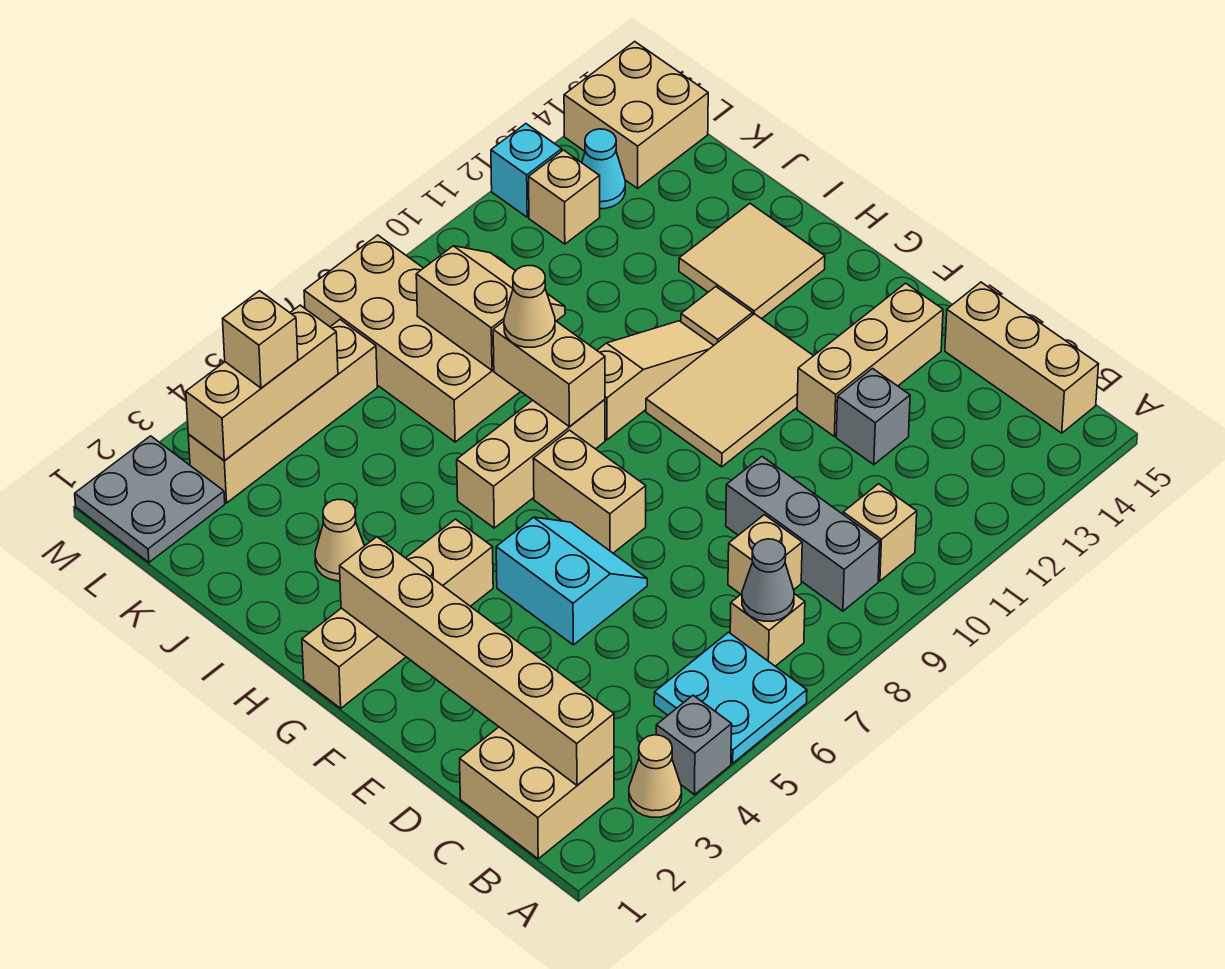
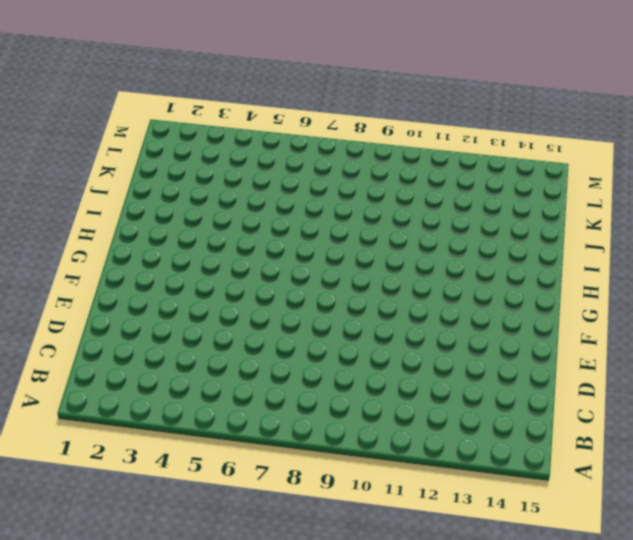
none -> tan 1x1 cone [629,735,682,817]
none -> grey 1x1 brick [656,695,732,795]
none -> cyan 2x2 plate [654,632,807,763]
none -> tan 2x2 brick [460,727,614,859]

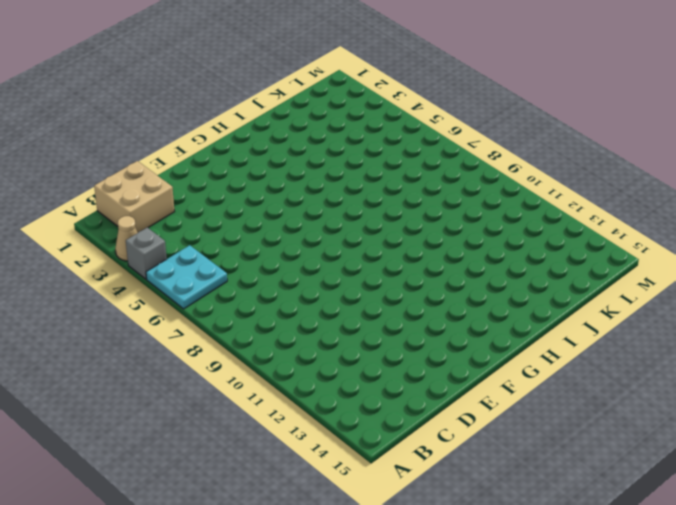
none -> tan 1x1 brick [730,594,805,666]
none -> grey 1x3 brick [726,457,880,611]
none -> tan 1x1 brick [843,484,917,581]
none -> tan 1x3 brick [945,282,1099,433]

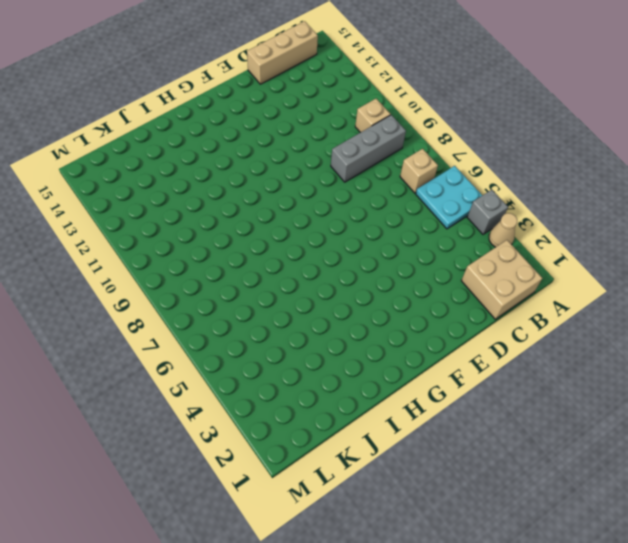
none -> tan 1x1 brick [728,515,802,594]
none -> grey 1x1 brick [836,369,910,465]
none -> cyan 2x2 slope [496,517,647,645]
none -> tan 1x3 brick [797,283,943,436]

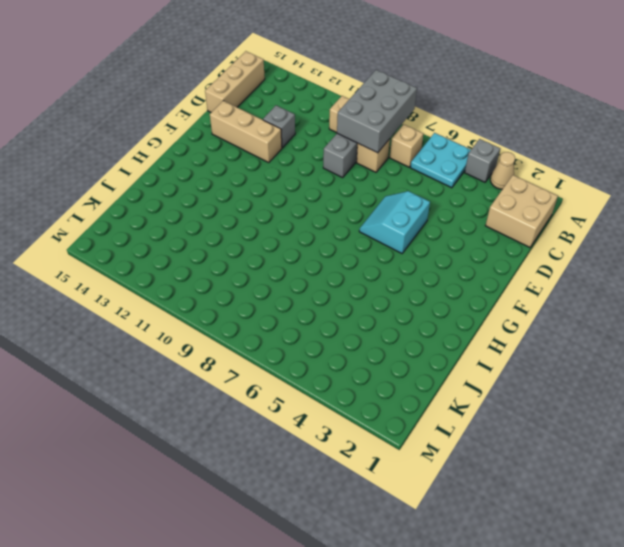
grey 2x3 brick [337,70,417,153] -> none
none -> tan 1x2 brick [533,430,646,553]
none -> tan 2x3 tile [646,314,813,467]
none -> tan 1x4 brick [302,519,493,708]
none -> tan 1x3 brick [457,399,605,528]

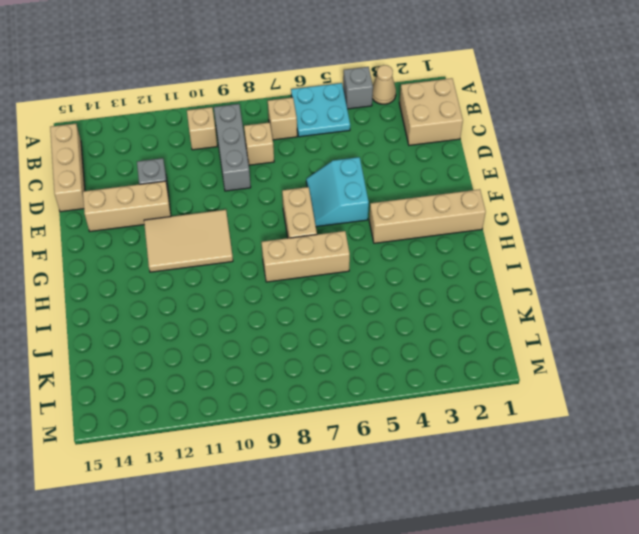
none -> tan 1x3 slope [597,321,714,440]
none -> tan 1x1 tile [681,287,753,345]
none -> tan 2x2 tile [679,203,825,319]
none -> tan 1x1 cone [315,499,364,581]

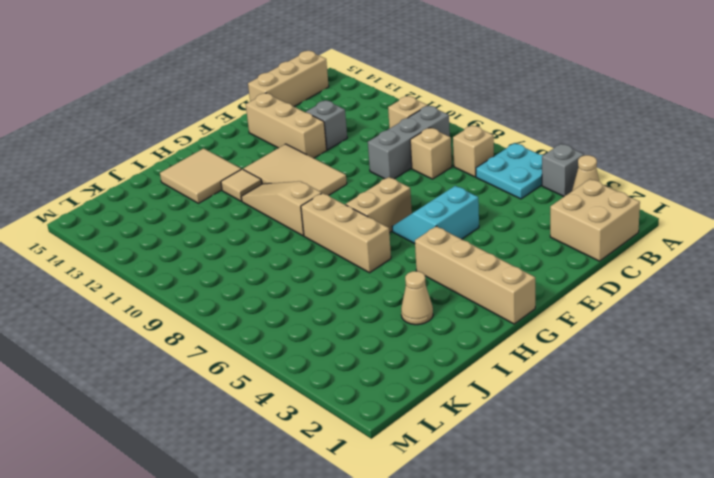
none -> tan 2x4 brick [304,235,521,442]
none -> grey 2x2 plate [75,436,225,562]
none -> tan 1x4 brick [188,320,377,503]
none -> tan 1x1 brick [529,150,600,244]

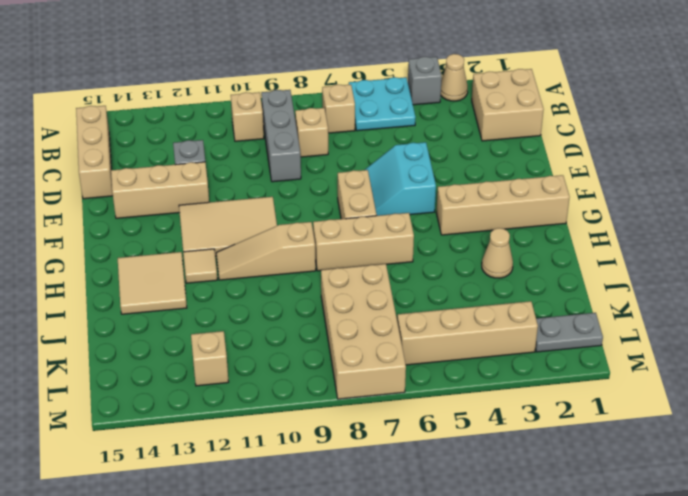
grey 1x2 plate [535,313,603,352] -> grey 2x2 plate [75,436,225,562]
none -> cyan 1x1 cone [582,129,625,209]
none -> tan 2x2 brick [564,42,708,188]
none -> cyan 1x1 brick [491,124,562,217]
none -> tan 1x6 brick [340,537,614,785]

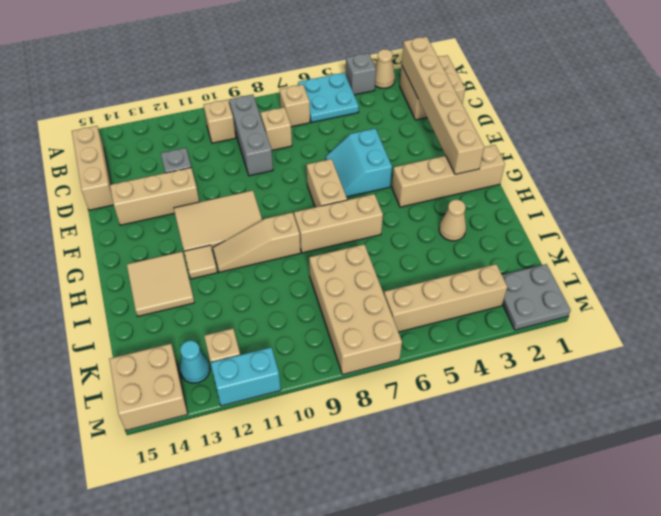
cyan 1x2 brick [210,347,281,406] -> cyan 1x1 brick [491,124,562,217]
none -> grey 1x1 cone [742,539,794,621]
none -> tan 1x2 brick [493,321,605,427]
none -> tan 2x2 slope [416,246,565,370]
none -> tan 1x3 brick [186,305,338,460]

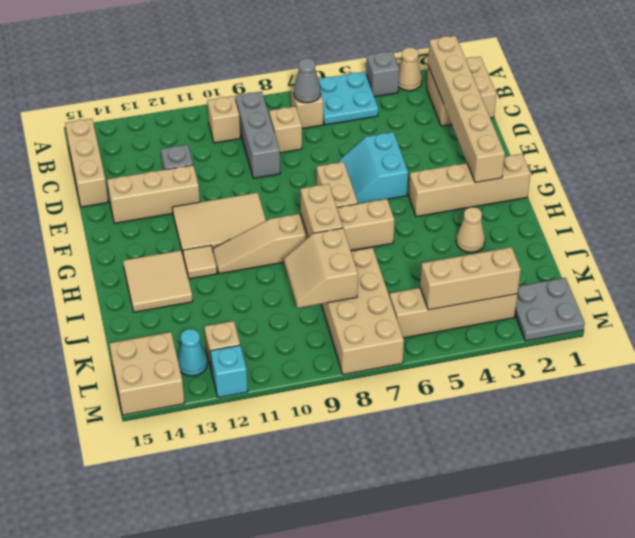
none -> tan 1x1 cone [504,266,555,347]
none -> tan 1x1 brick [223,291,298,388]

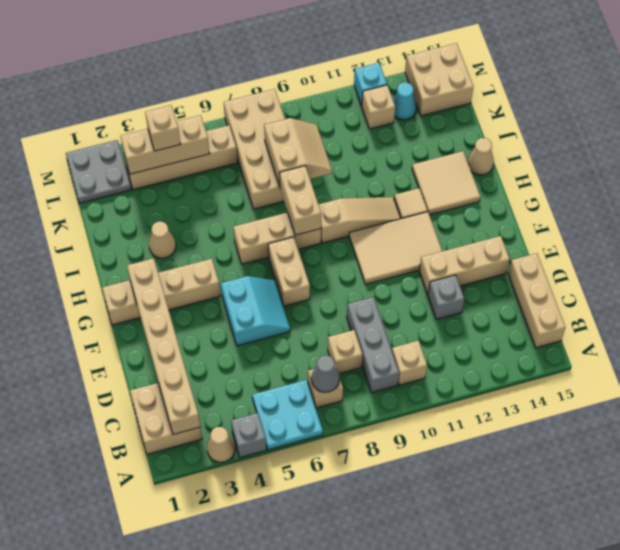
tan 1x1 cone [468,138,494,175] -> tan 1x1 cone moved to [504,266,555,347]

